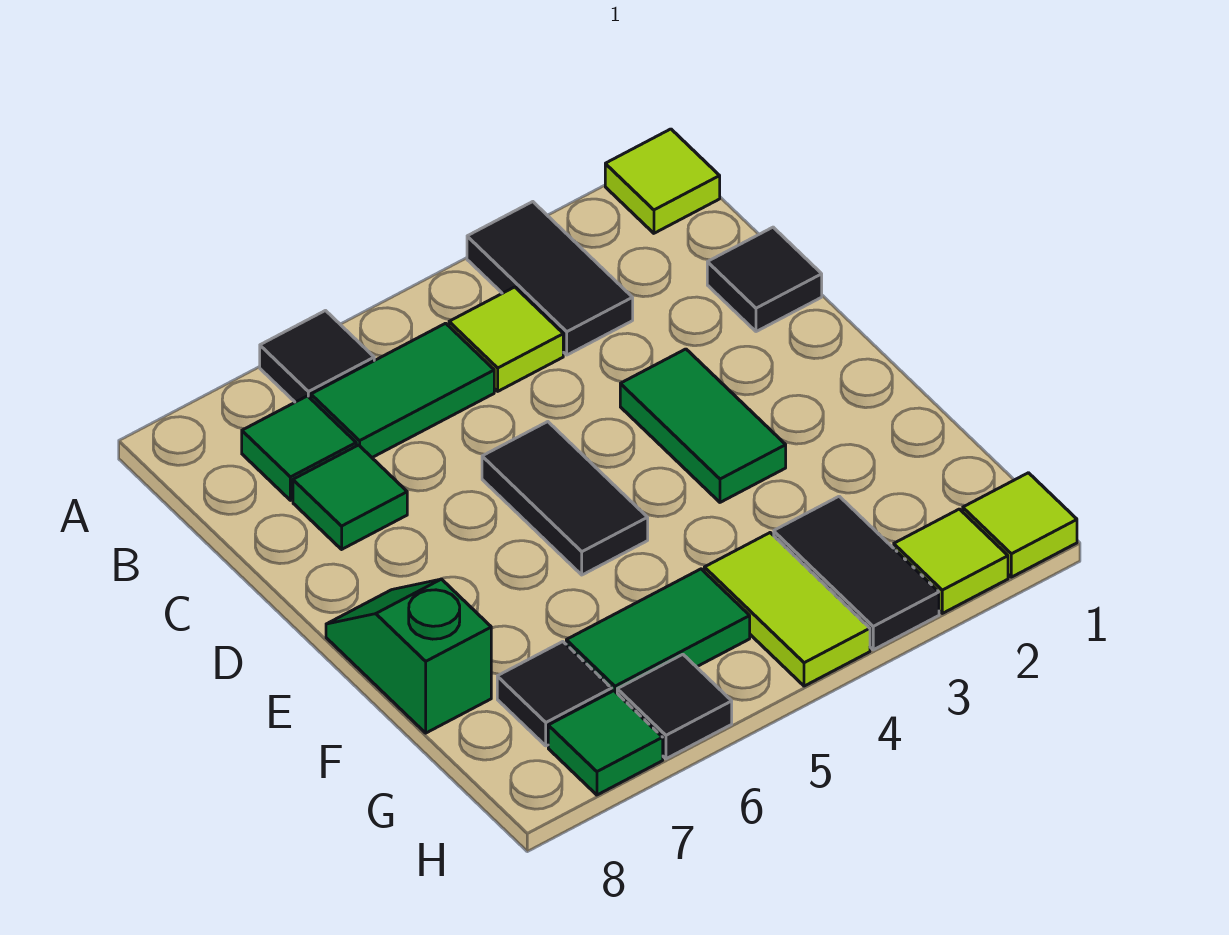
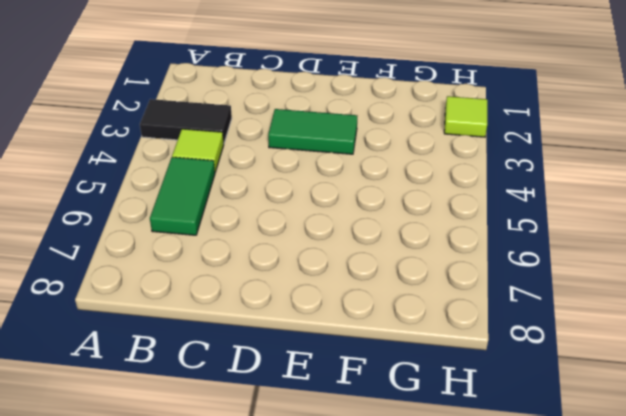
none -> lime 1x1 tile [605,129,720,233]
none -> black 1x1 tile [260,311,374,402]
none -> green 1x1 tile [242,396,356,500]

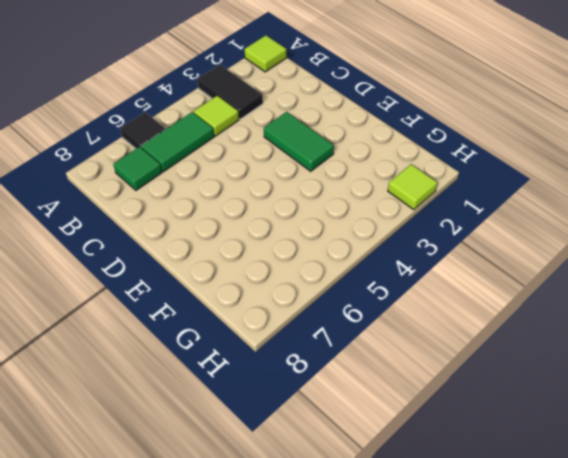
none -> black 1x1 tile [707,227,822,332]
none -> green 1x1 tile [293,445,407,549]
none -> black 1x2 tile [482,422,648,575]

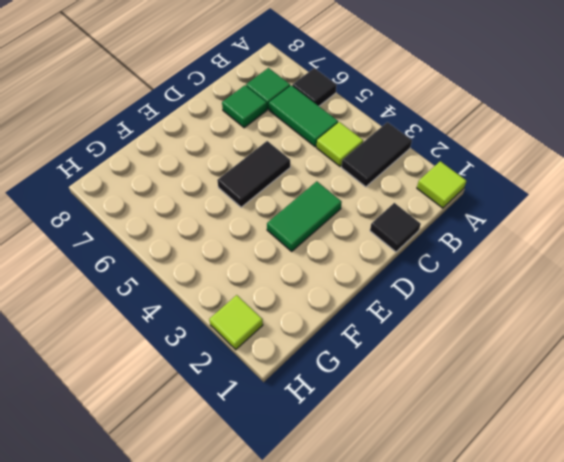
none -> green 1x2 slope [326,579,491,733]
none -> black 1x2 tile [774,496,939,650]
none -> lime 1x2 tile [704,533,870,686]

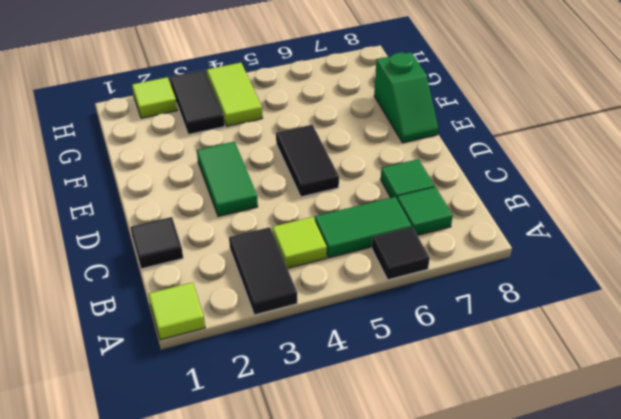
none -> green 1x2 tile [566,569,750,693]
none -> black 1x1 tile [497,642,612,746]
none -> lime 1x1 tile [963,473,1077,577]

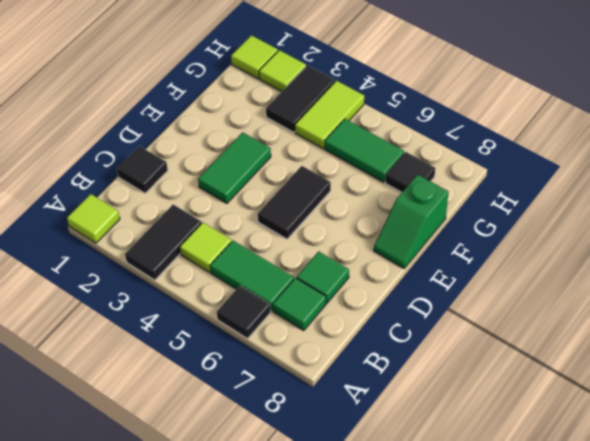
none -> black 1x1 tile [617,655,732,759]
none -> green 1x1 tile [548,691,663,795]

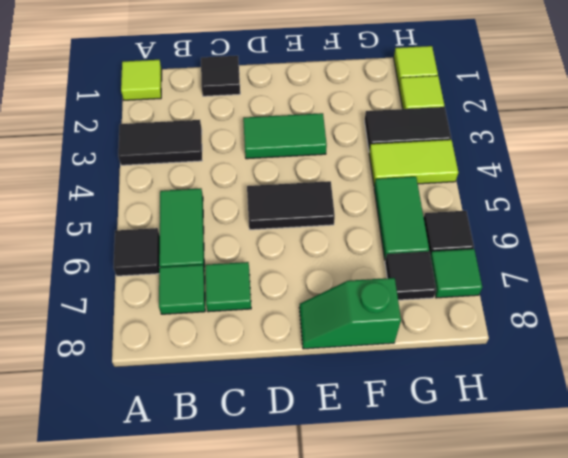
none -> lime 1x1 tile [449,287,563,391]

